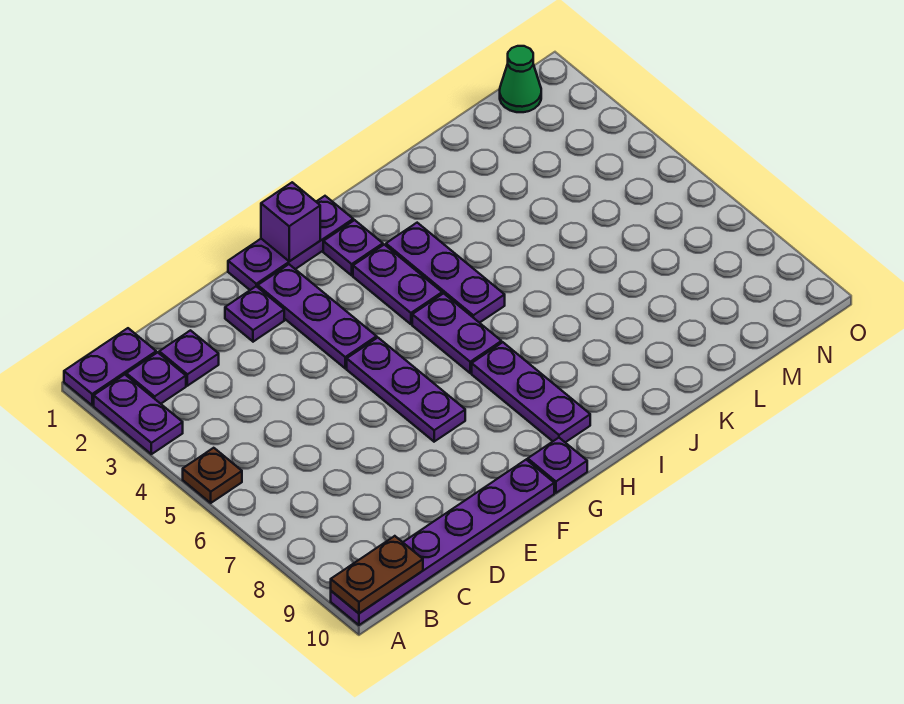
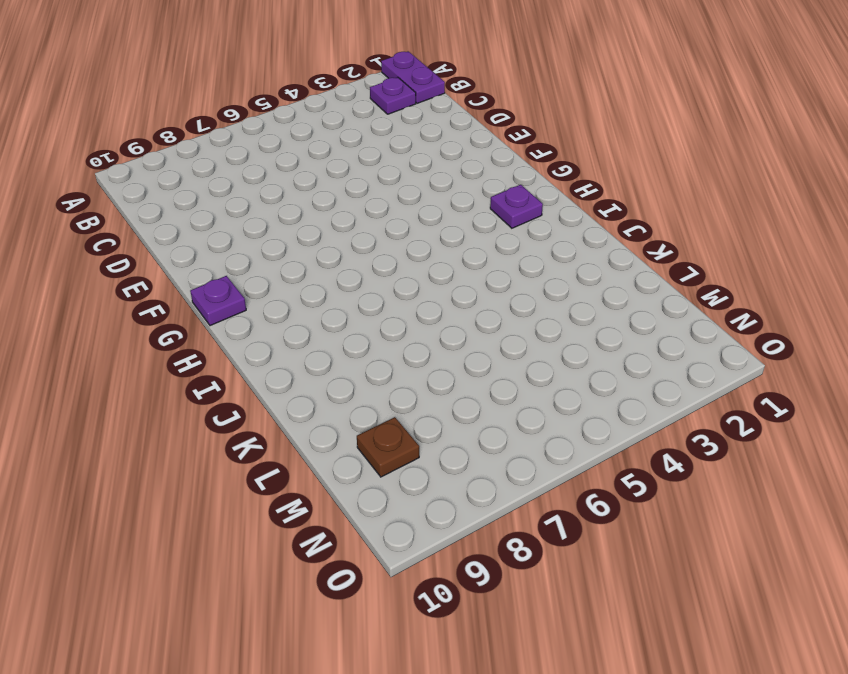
brown 1x1 plate [357,417,419,477] -> brown 1x1 plate moved to [183,448,242,503]
none -> purple 1x2 plate [94,375,183,454]
none -> purple 1x6 plate [331,460,554,625]
none -> purple 1x1 plate [159,330,219,386]

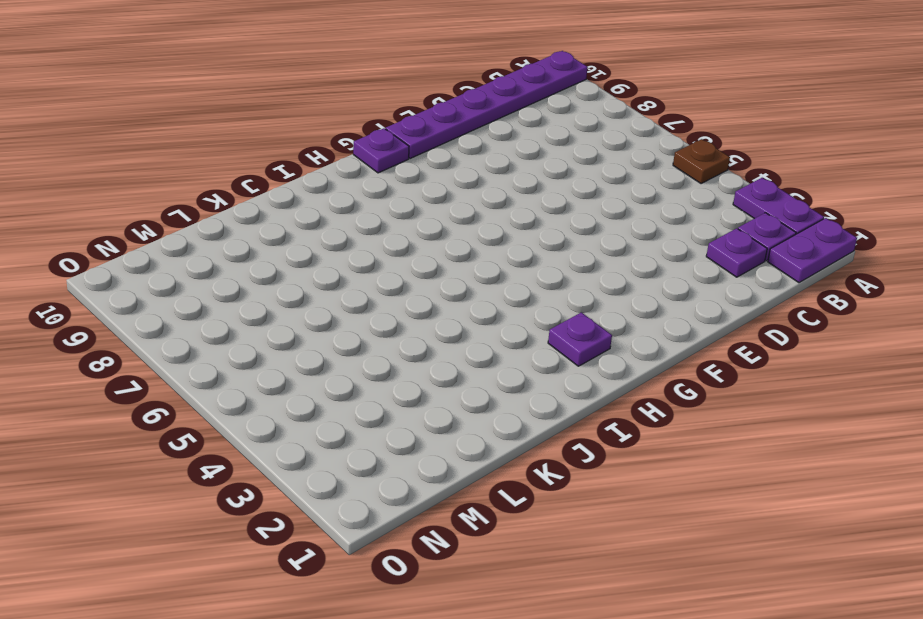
none -> purple 1x1 plate [225,286,284,342]
none -> purple 1x3 plate [228,196,353,290]
none -> purple 1x3 plate [258,264,377,368]

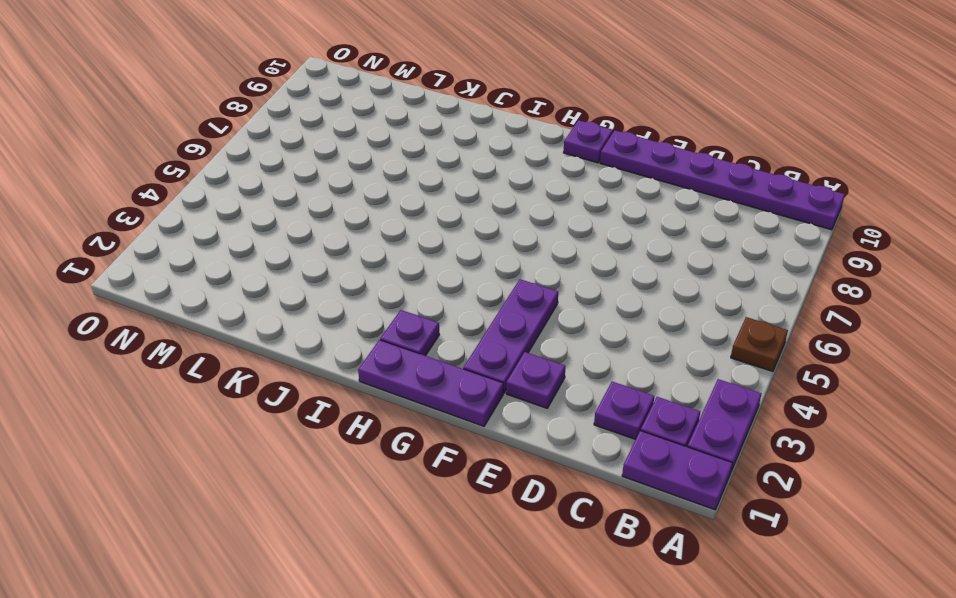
none -> purple 1x3 plate [347,338,465,442]
none -> purple 1x2 plate [353,245,442,324]
none -> purple 1x2 plate [412,293,501,373]

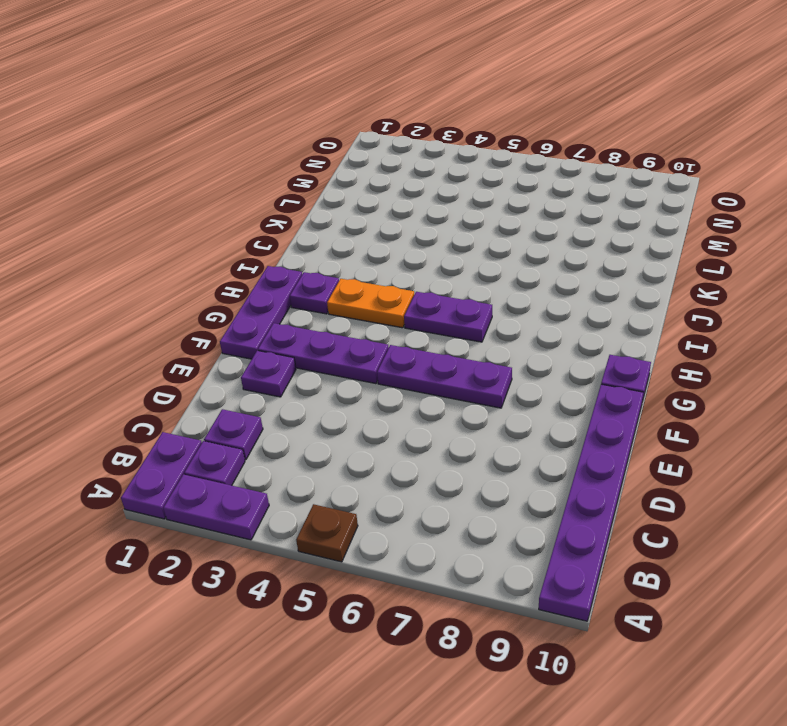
orange 1x2 plate [327,279,414,328] -> purple 1x2 plate [353,245,442,324]
none -> purple 1x3 plate [472,342,590,442]
none -> purple 1x3 plate [386,223,505,323]
none -> green 1x1 cone [500,46,541,112]

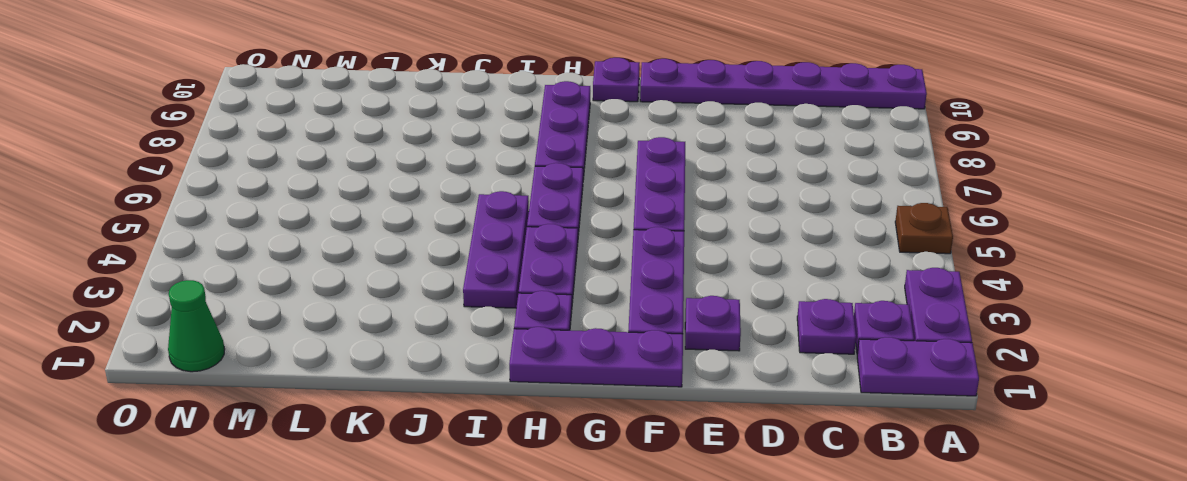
none -> brown 1x2 plate [331,536,423,613]
none -> purple 1x1 brick [261,182,320,261]

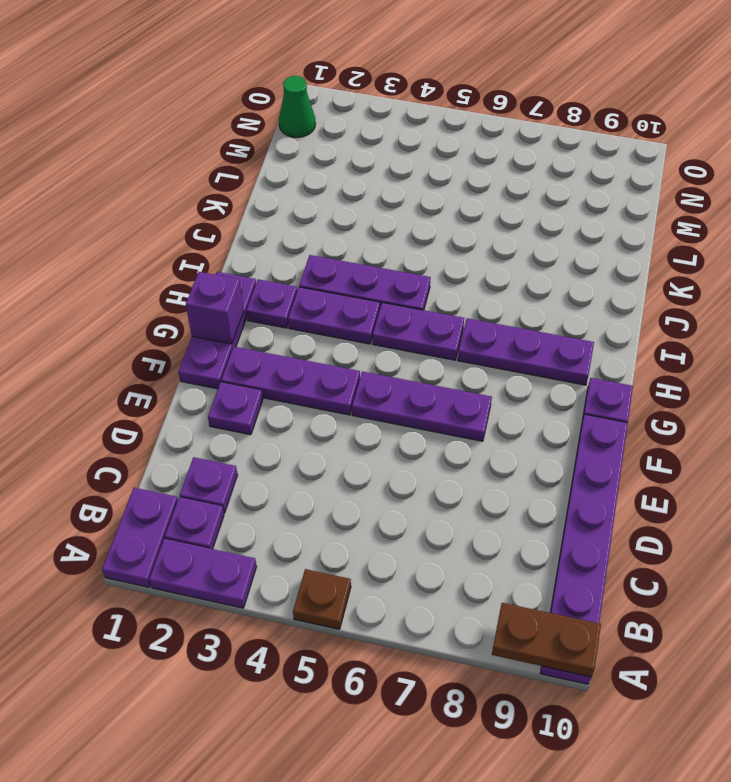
brown 1x2 plate [492,603,601,677] -> brown 1x2 plate turned to [331,536,423,613]

